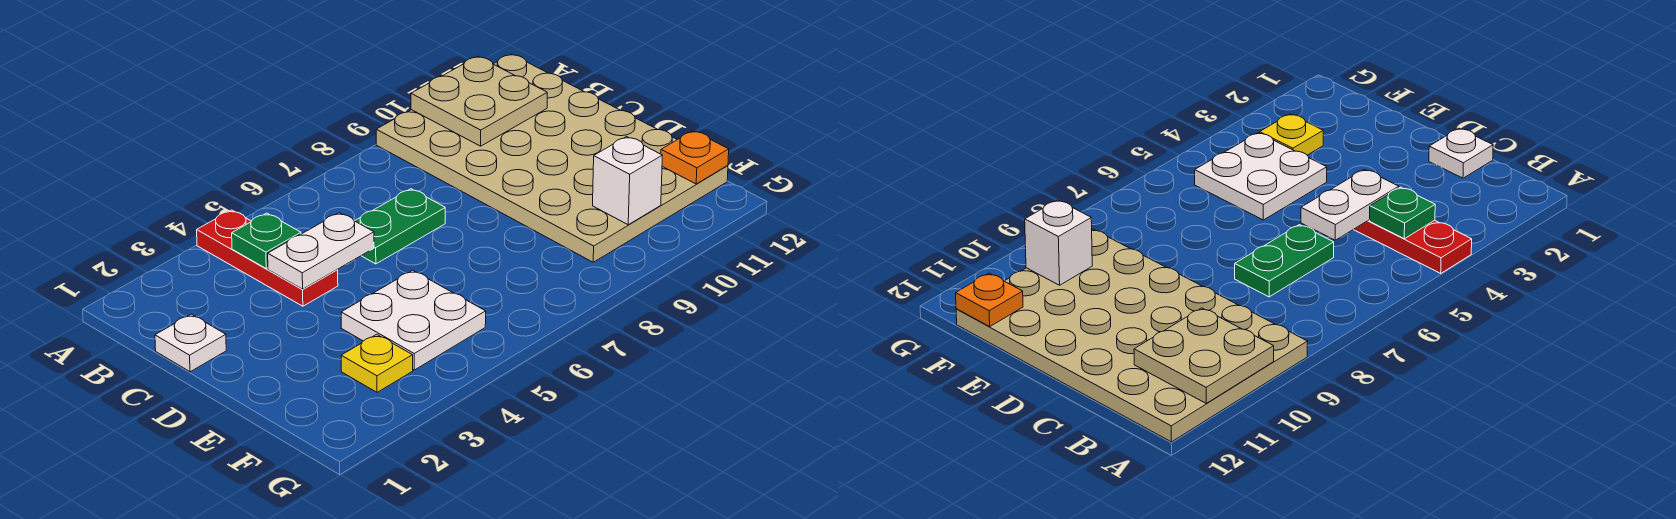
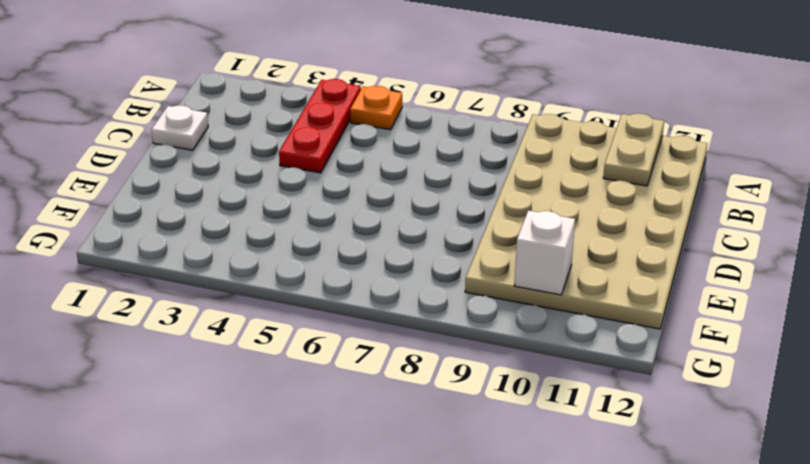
orange 1x1 plate [350,86,402,130] -> orange 1x1 plate moved to [661,131,729,184]
tan 1x2 plate [603,113,664,186] -> tan 2x2 plate [411,56,547,146]
none -> green 1x2 plate [355,189,445,264]
none -> white 2x2 plate [341,270,486,370]

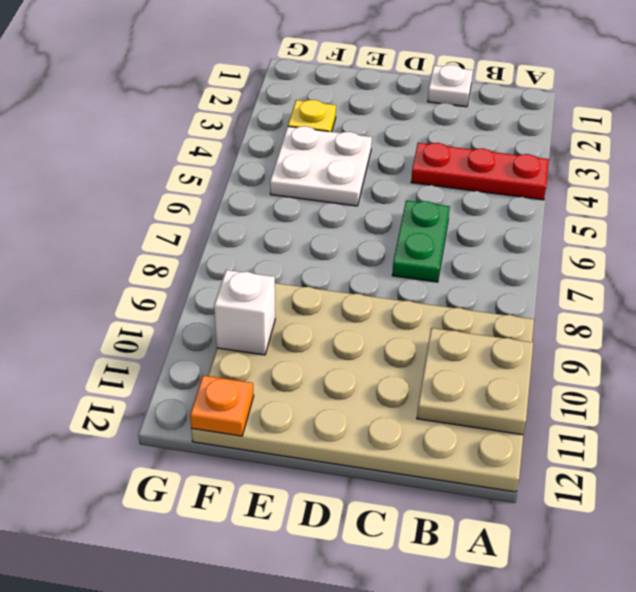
none -> green 1x1 plate [232,213,301,268]
none -> white 1x2 plate [268,213,374,289]

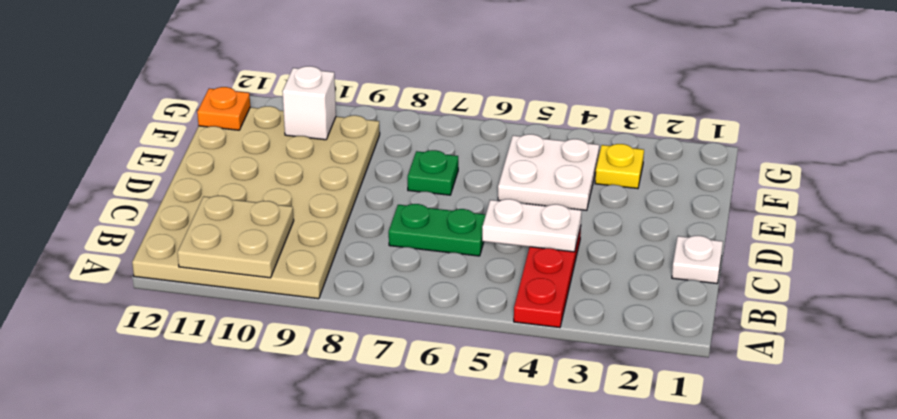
green 1x1 plate [408,150,458,195] -> green 1x1 plate moved to [232,213,301,268]

